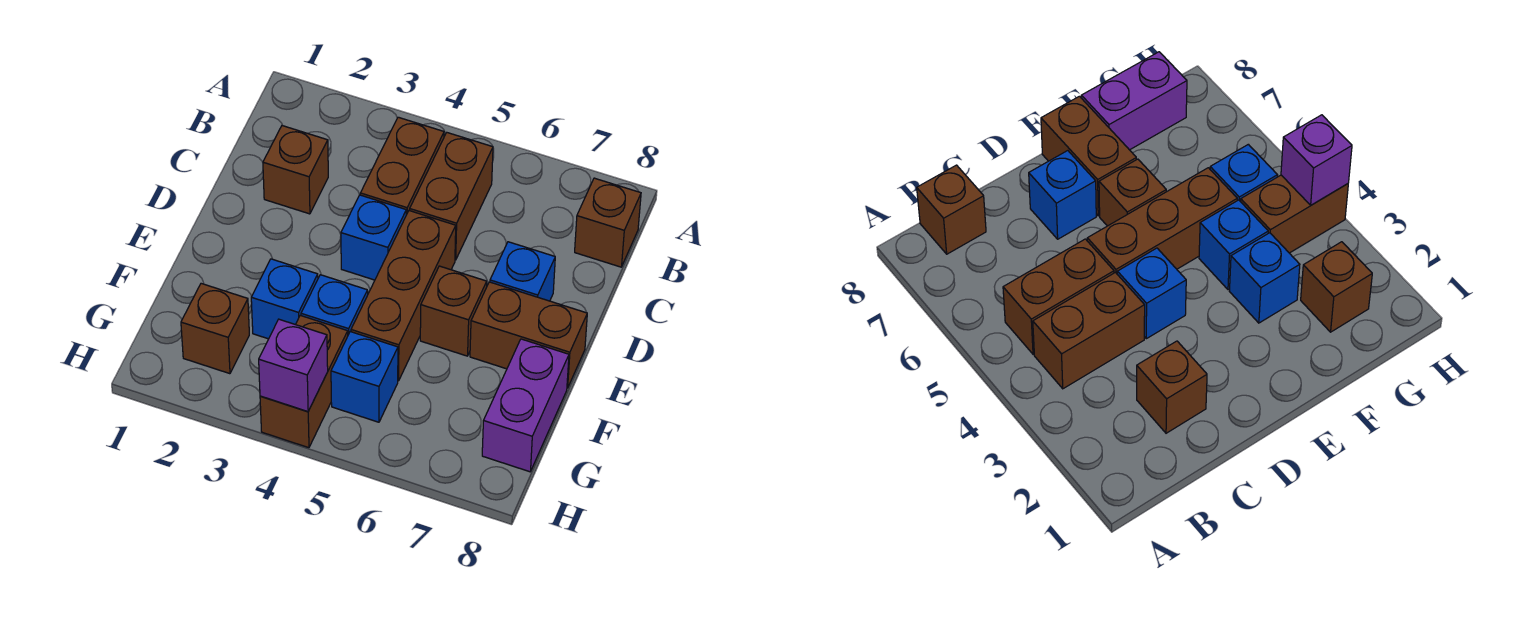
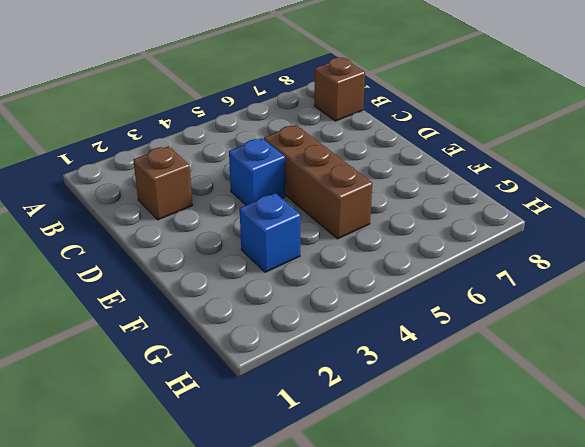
none -> brown 1x2 brick [360,117,444,215]
none -> brown 1x2 brick [410,133,493,260]
none -> blue 1x1 brick [490,242,555,301]

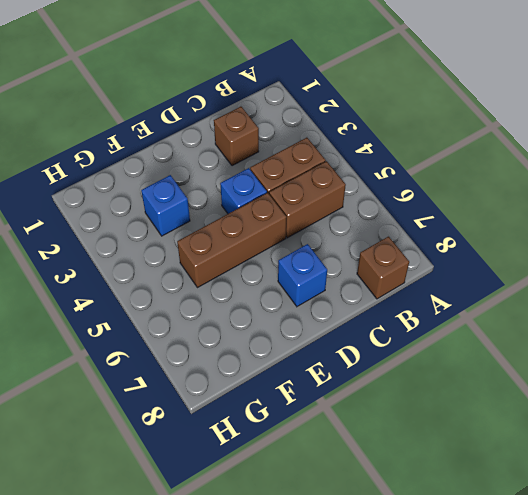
none -> brown 1x1 brick [420,266,487,356]
none -> brown 1x2 brick [470,282,587,388]
none -> blue 1x1 brick [301,275,368,335]

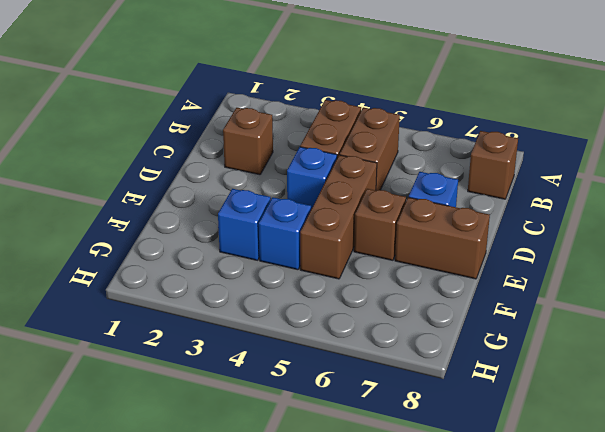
none -> purple 1x2 brick [482,339,569,472]
none -> brown 1x1 brick [181,284,249,374]
none -> brown 1x2 brick [260,315,348,448]

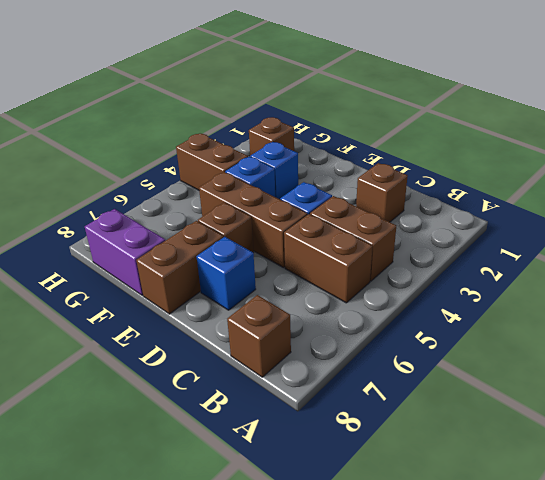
none -> blue 1x1 brick [331,332,398,422]
none -> purple 1x1 brick [259,319,328,411]

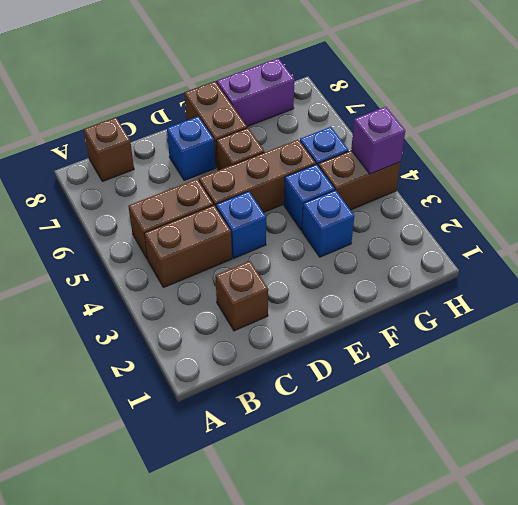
none -> brown 1x1 brick [181,284,249,374]

